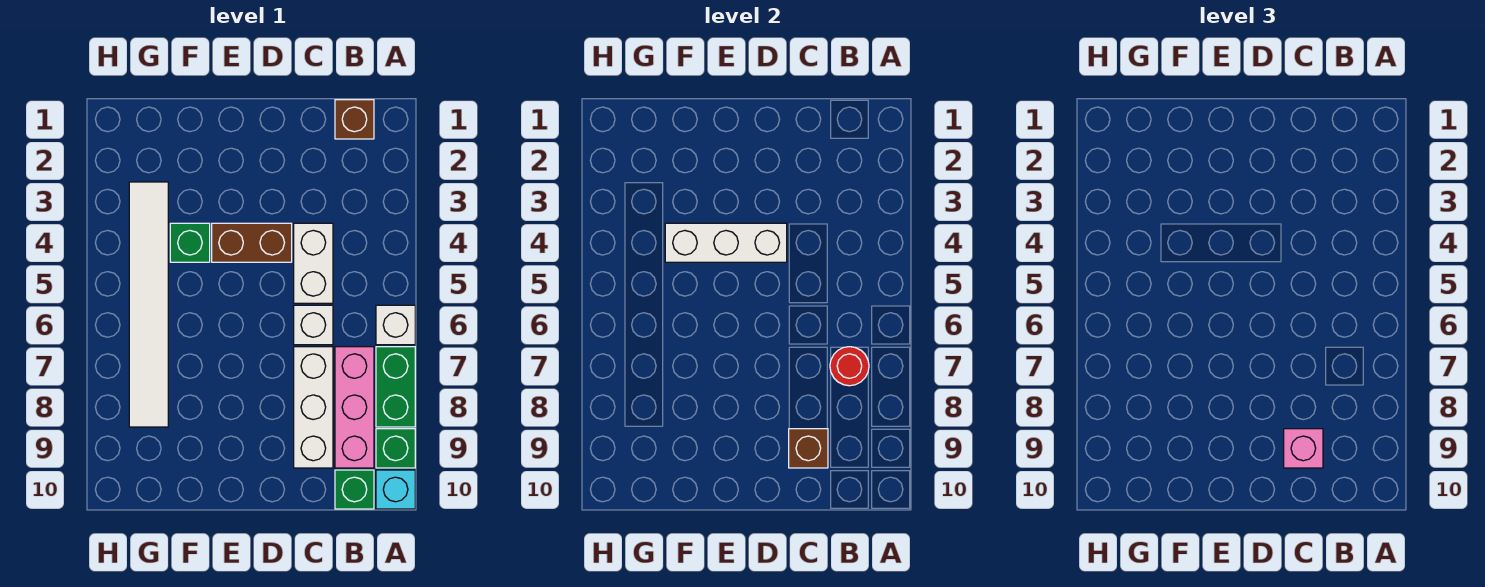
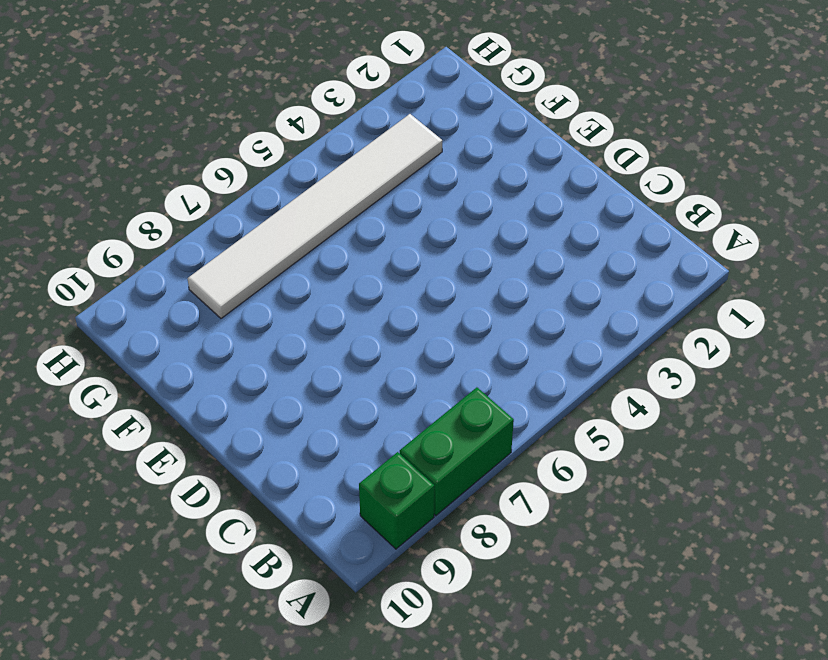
none -> white 1x1 brick [376,305,415,345]
none -> cyan 1x1 brick [376,470,415,509]
none -> brown 1x1 brick [335,100,374,139]

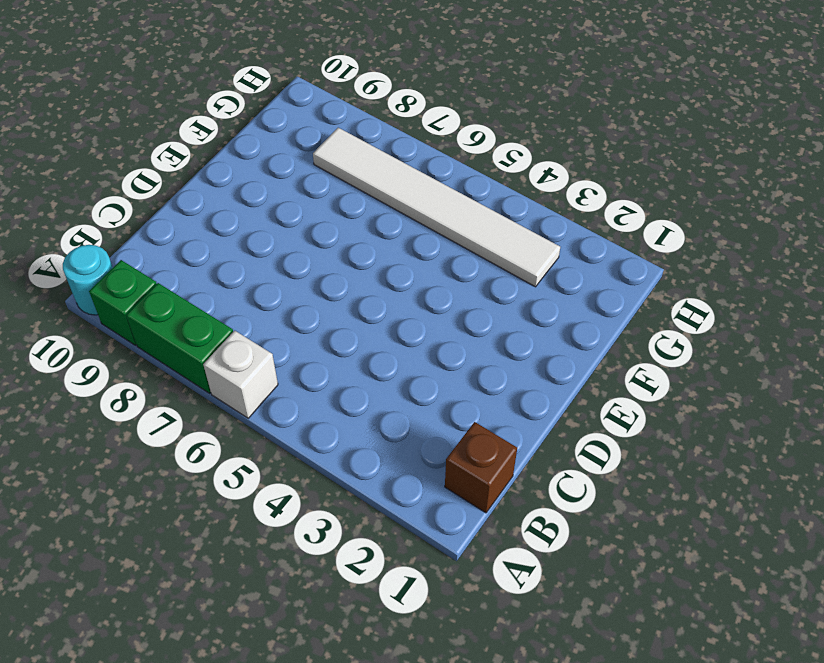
cyan 1x1 round brick [63,245,113,315] -> cyan 1x1 brick [376,470,415,509]
none -> pink 1x3 brick [335,347,374,468]
none -> green 1x1 brick [335,470,374,509]
none -> white 1x2 brick [294,223,333,303]

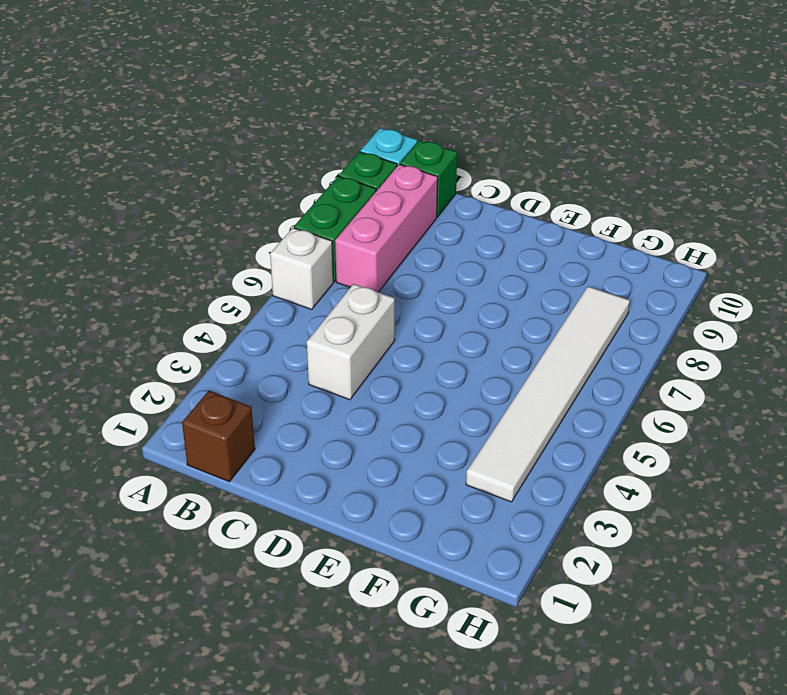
none -> white 1x1 brick [294,305,333,345]
none -> white 1x3 brick [294,347,333,468]
none -> brown 1x2 brick [212,223,292,262]

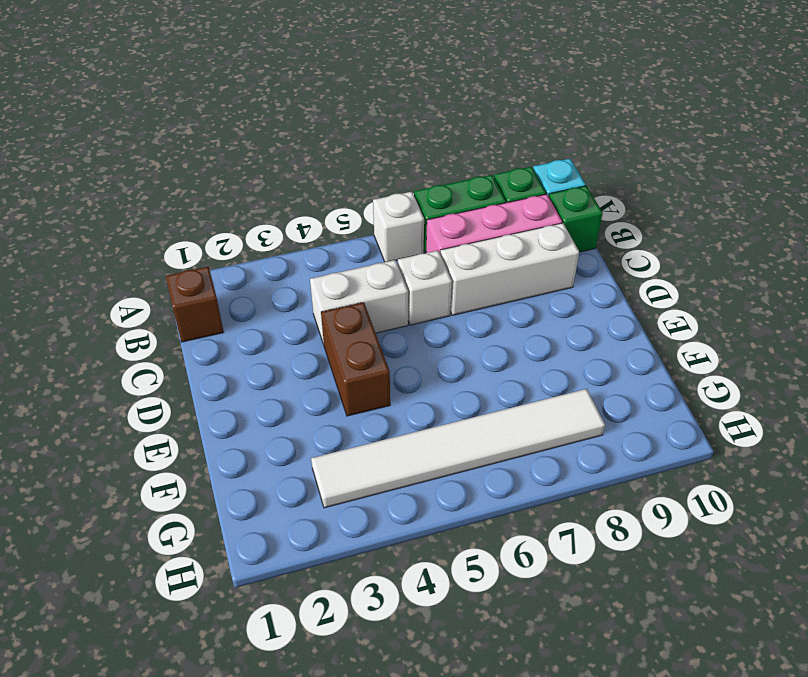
none -> green 1x1 brick [170,223,210,262]
none -> red 1x1 round brick [830,347,869,386]
none -> brown 1x1 brick [789,429,828,468]

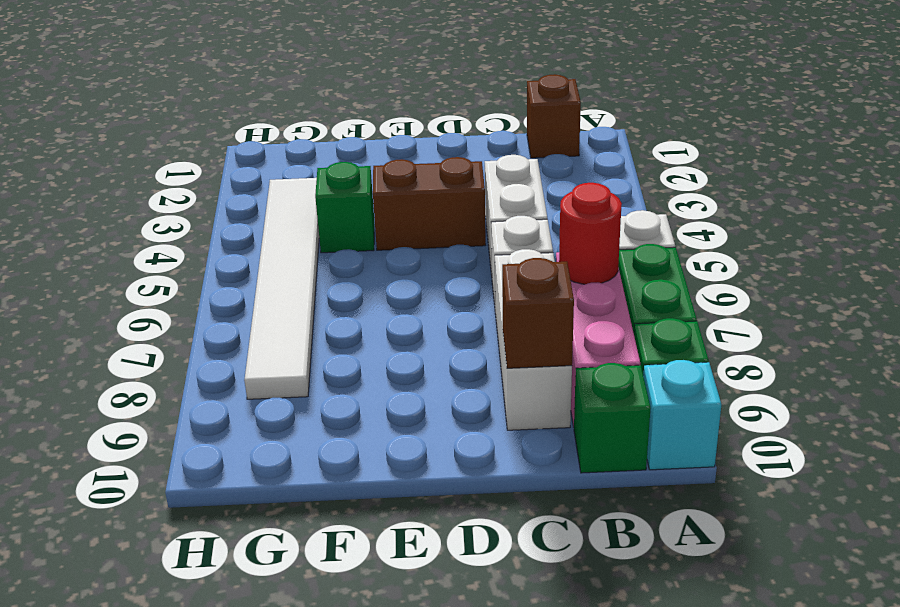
none -> white 1x3 brick [665,223,787,262]
none -> pink 1x1 brick [1284,429,1323,468]

